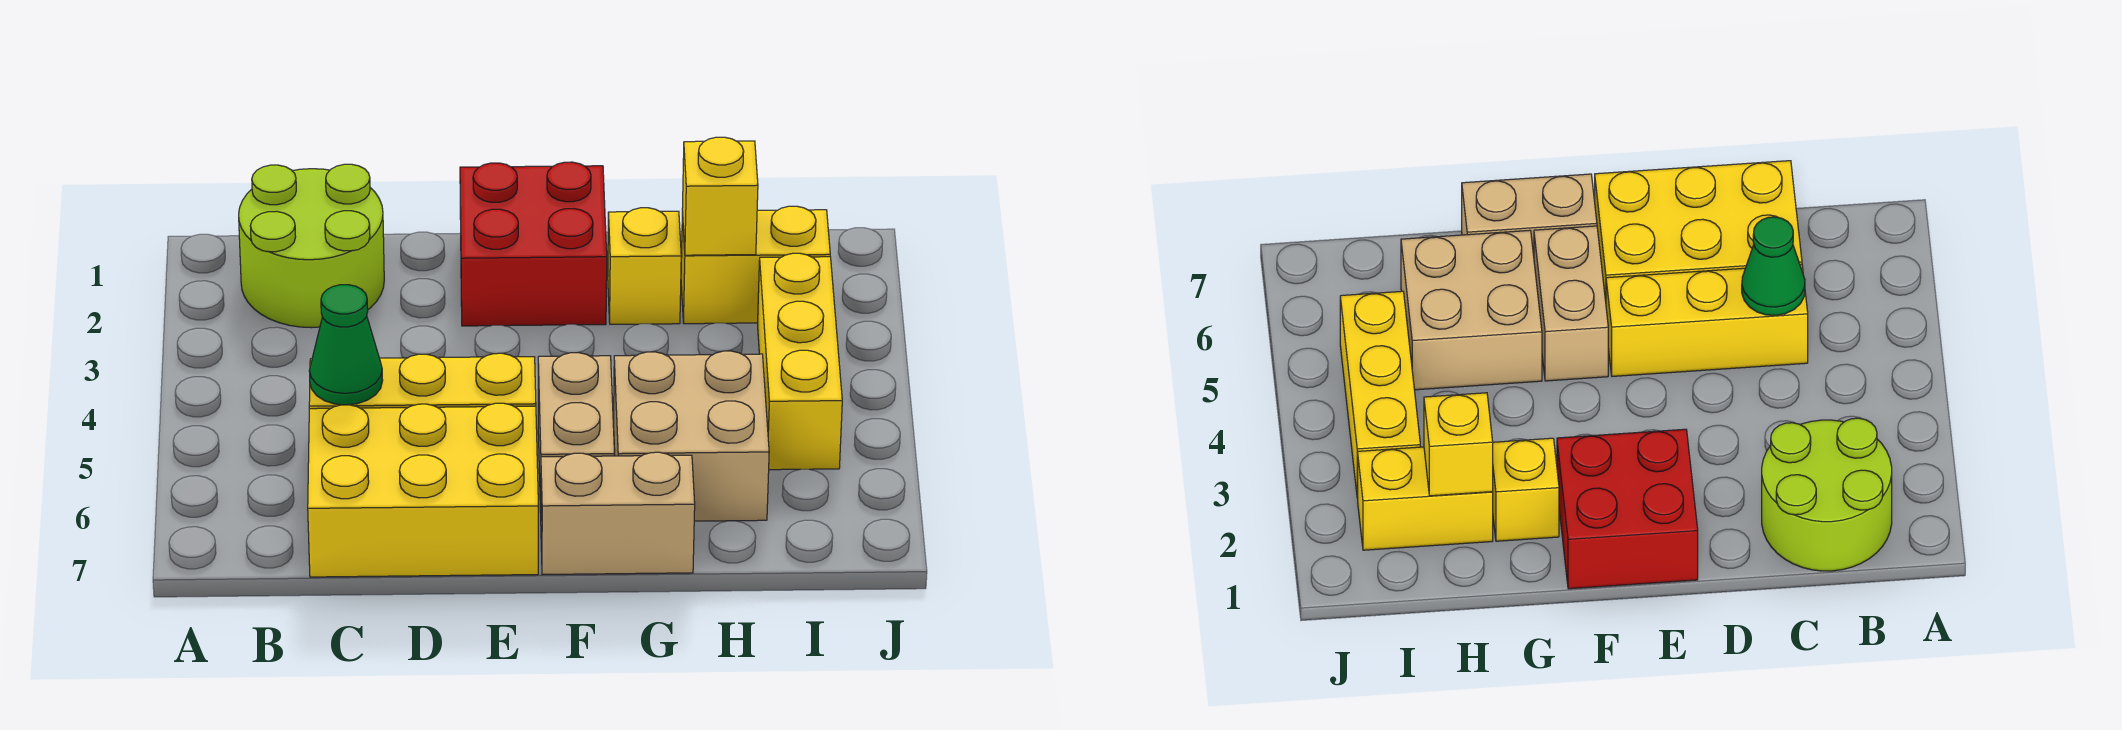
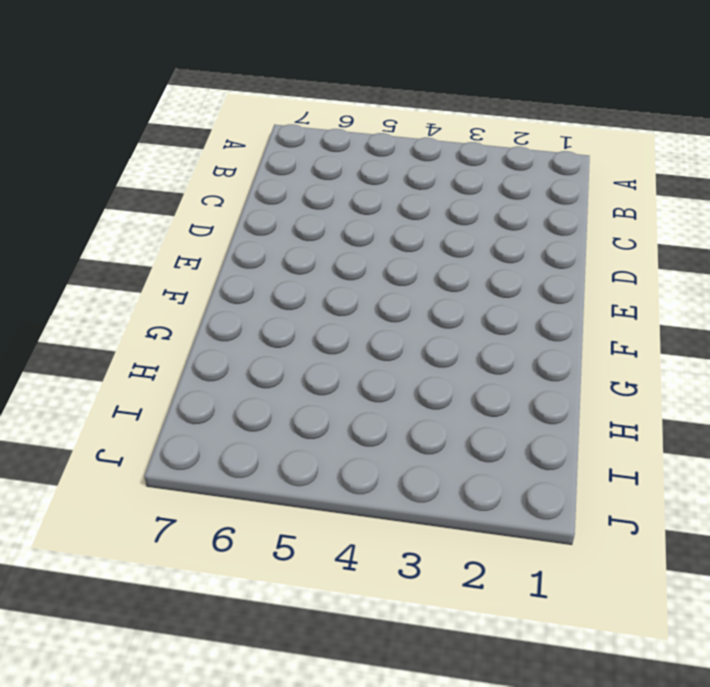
none -> lime 2x2 round brick [239,164,384,328]
none -> yellow 1x3 brick [309,353,536,409]
none -> yellow 2x3 brick [308,403,538,577]

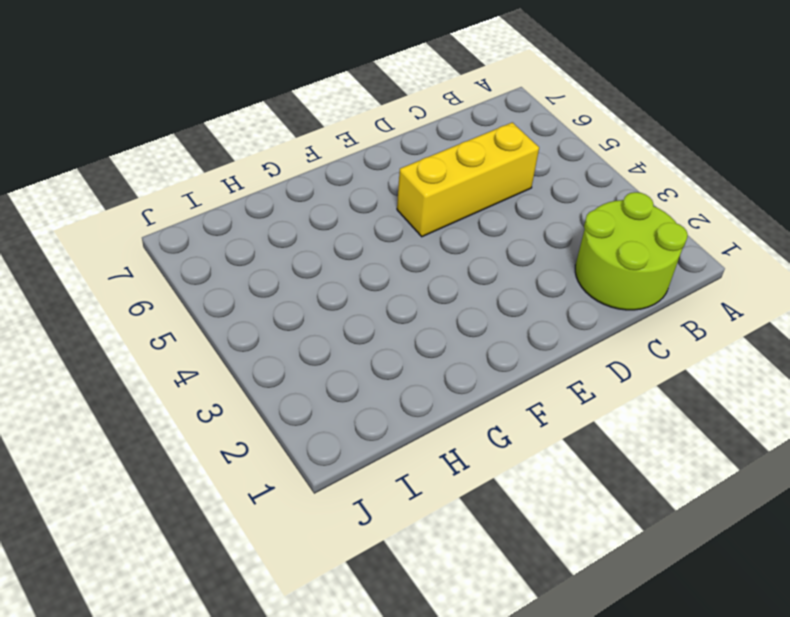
none -> yellow 2x3 brick [308,403,538,577]
none -> red 2x2 brick [460,162,607,326]
none -> tan 1x2 brick [538,353,615,512]

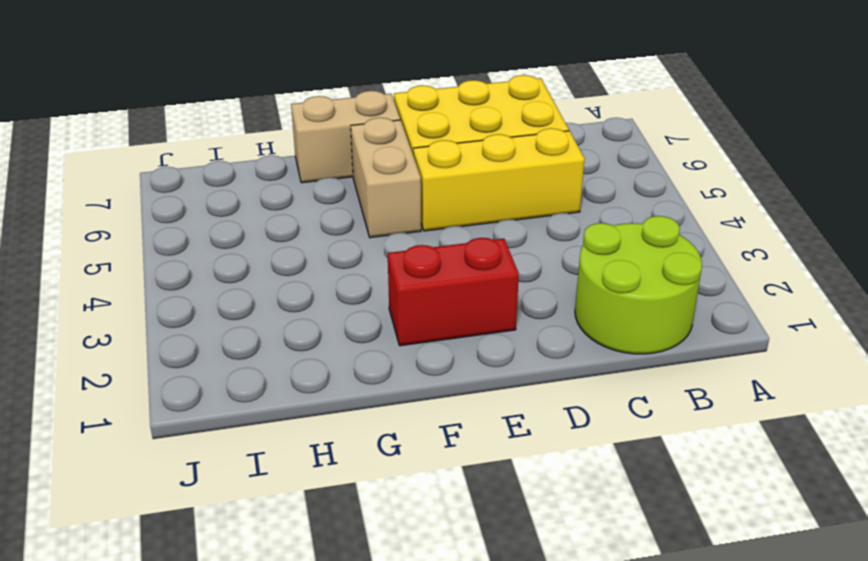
red 1x2 brick [388,238,519,346] -> red 2x2 brick [460,162,607,326]
none -> yellow 1x1 brick [608,208,681,324]
none -> tan 2x2 brick [614,351,769,521]
none -> yellow 1x2 brick [681,206,830,324]

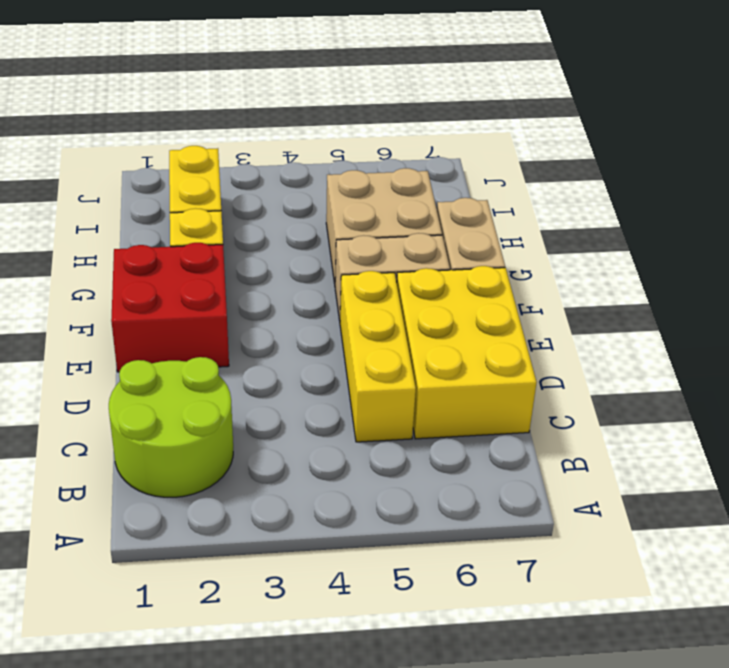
none -> yellow 1x3 brick [758,253,842,470]
none -> green 1x1 cone [309,285,383,405]
none -> yellow 1x1 brick [682,137,758,255]

